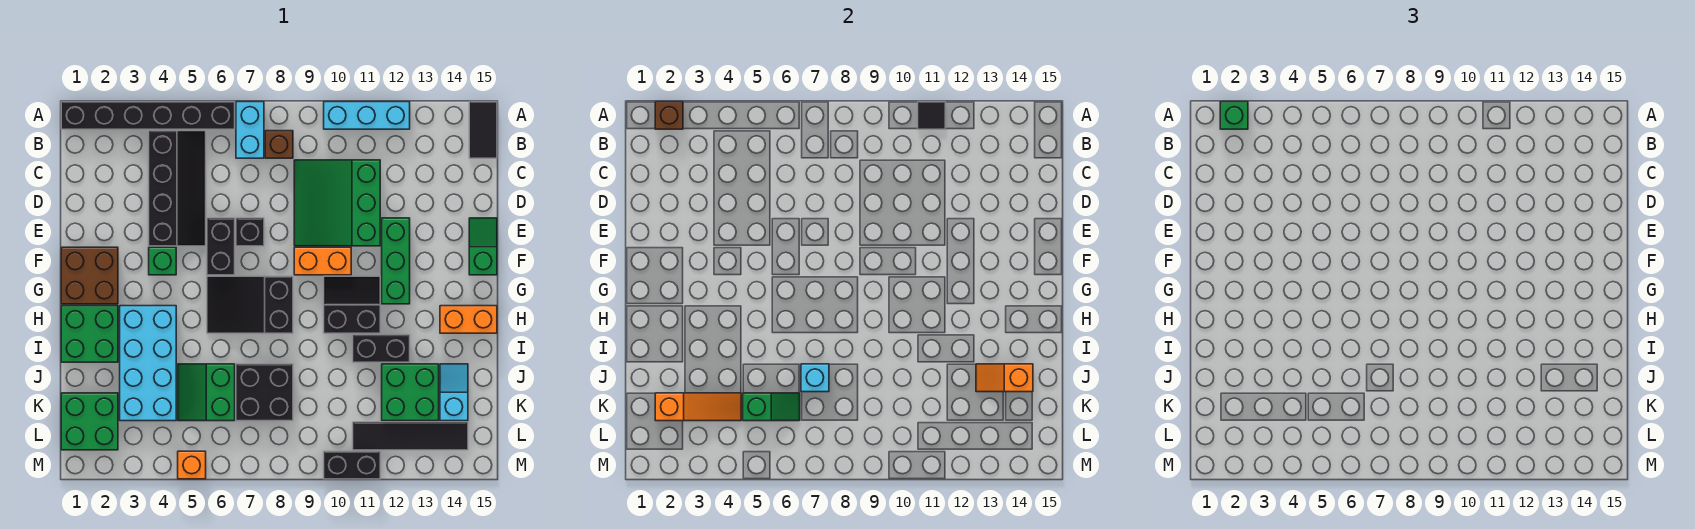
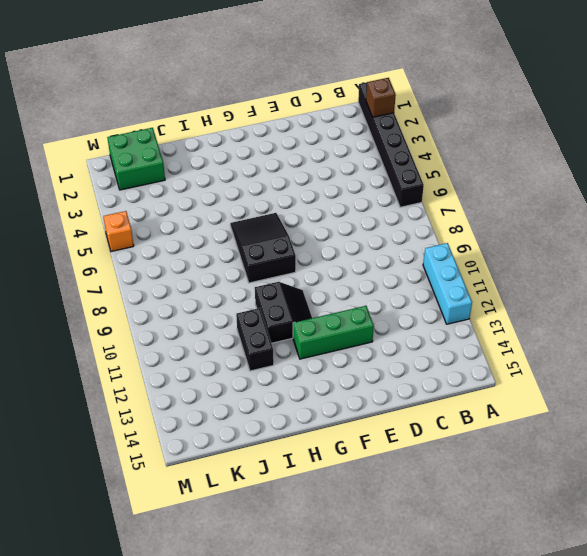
none -> cyan 1x2 brick [236,102,264,158]
none -> black 1x2 tile [469,102,497,158]
none -> black 2x4 slope [149,131,206,246]
none -> brown 1x1 brick [265,131,293,158]

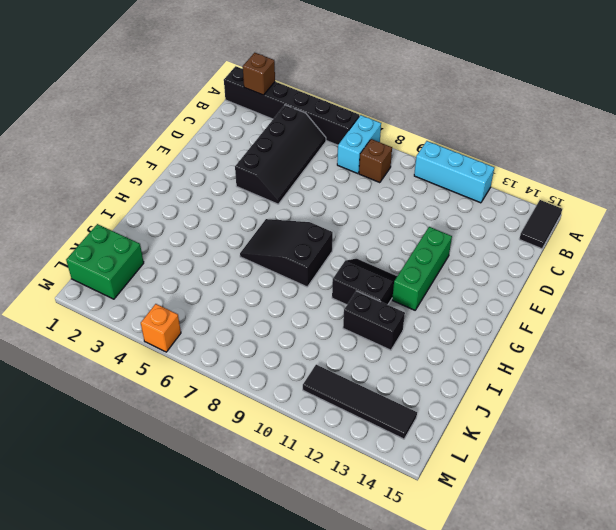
none -> green 3x3 slope [294,160,380,246]
none -> black 1x2 brick [207,218,235,275]
none -> black 1x1 brick [236,218,264,246]
none -> green 1x2 slope [469,218,497,275]

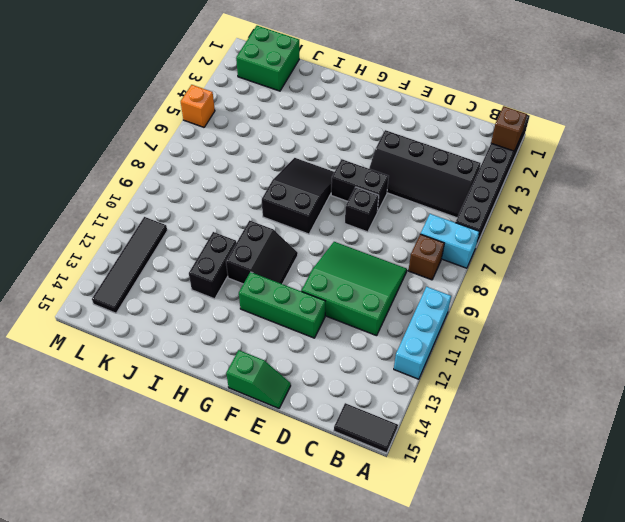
none -> brown 2x2 brick [61,247,118,304]
none -> green 1x1 brick [149,247,176,275]
none -> orange 1x2 brick [294,247,351,275]
none -> green 2x2 brick [61,306,118,362]

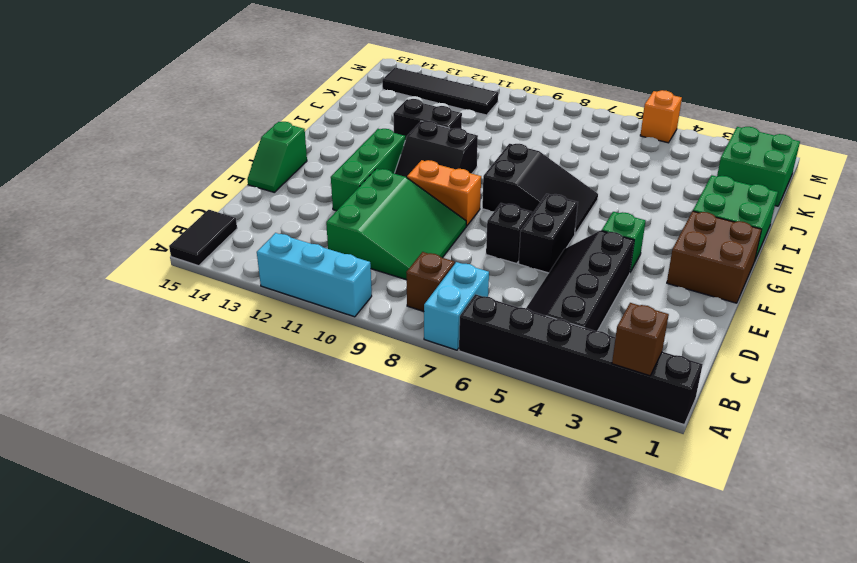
none -> cyan 2x4 brick [120,306,176,421]
none -> orange 1x2 brick [440,306,497,333]
none -> green 2x2 slope [178,364,235,421]
none -> black 2x2 brick [236,364,293,421]

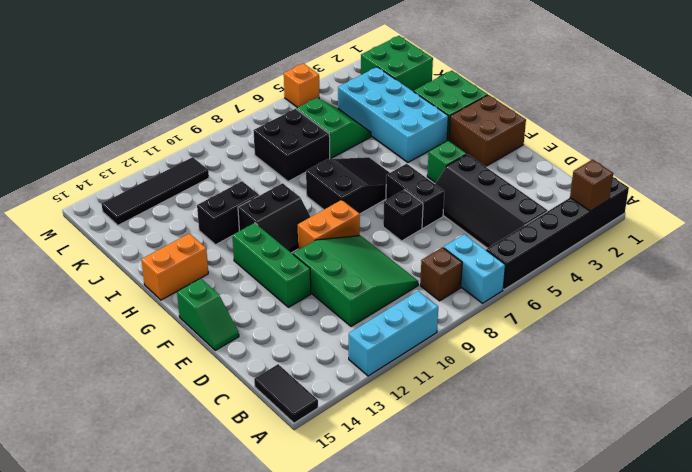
none -> green 2x2 brick [382,364,439,421]
none -> cyan 1x2 slope [440,364,468,421]
none -> black 1x2 brick [324,451,380,479]
none -> black 1x1 tile [918,102,945,129]

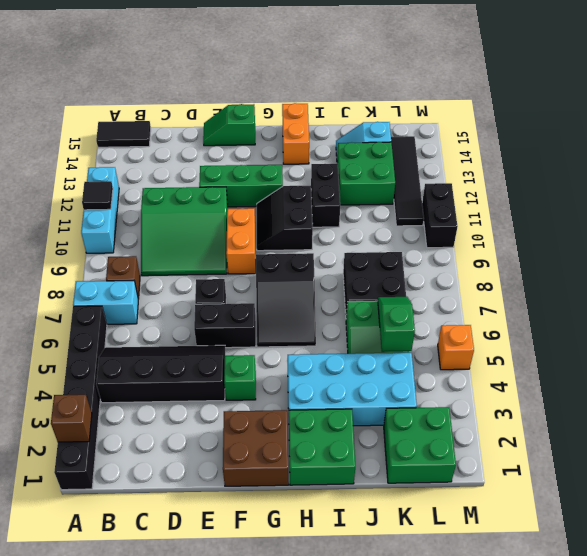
none -> cyan 1x1 brick [801,364,829,392]
none -> orange 1x2 slope [976,364,1033,392]
none -> orange 1x3 slope [655,393,741,421]
none -> green 1x1 brick [1220,102,1248,129]

